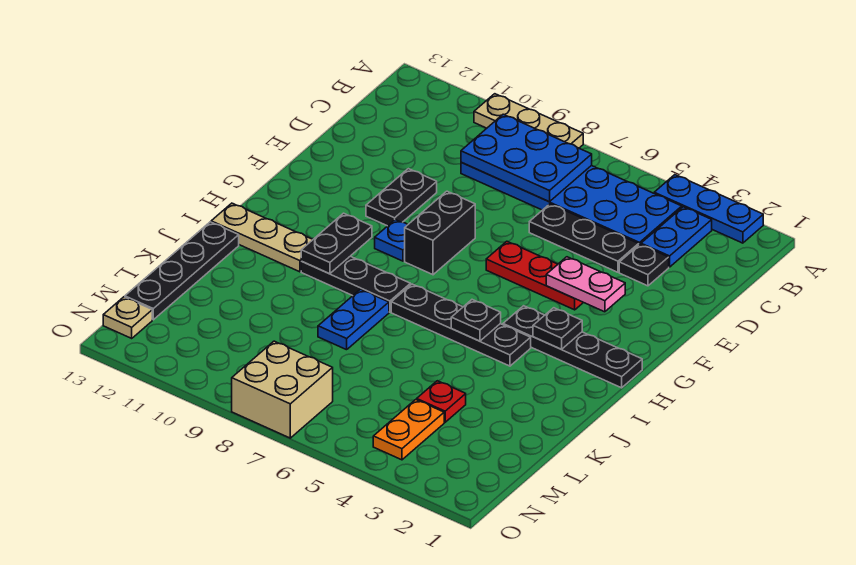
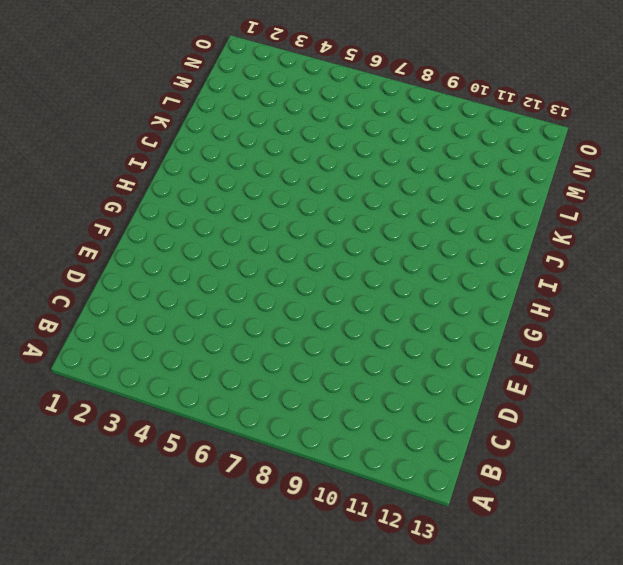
none -> blue 1x3 plate [654,175,763,243]
none -> tan 1x3 plate [474,94,583,148]
none -> blue 1x2 plate [641,207,712,267]

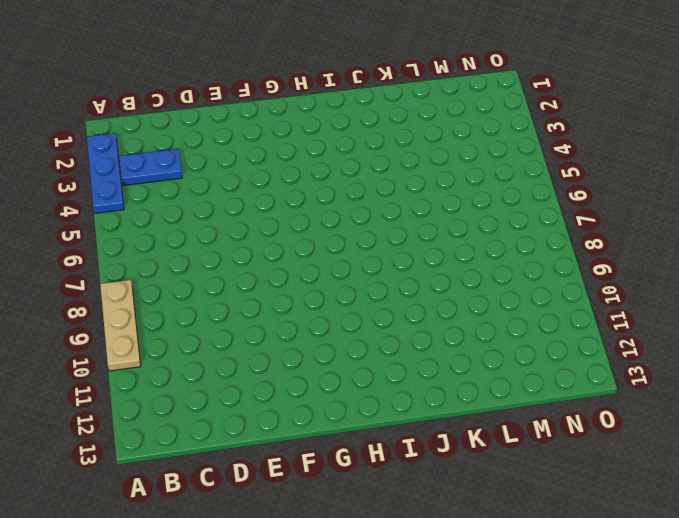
none -> blue 2x6 plate [461,162,682,245]
none -> black 1x1 plate [619,244,669,286]
none -> black 1x3 plate [529,204,639,272]

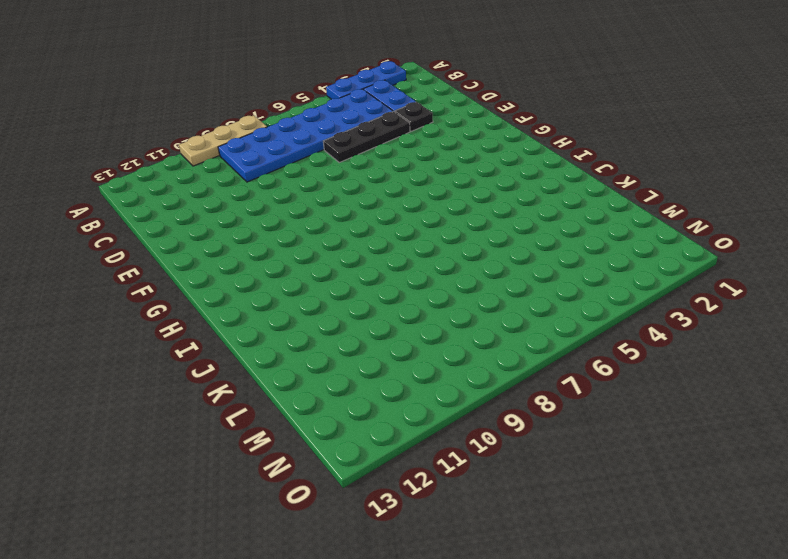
none -> black 1x2 plate [366,169,437,226]
none -> red 1x3 plate [486,241,583,310]
none -> black 1x2 brick [405,191,475,275]

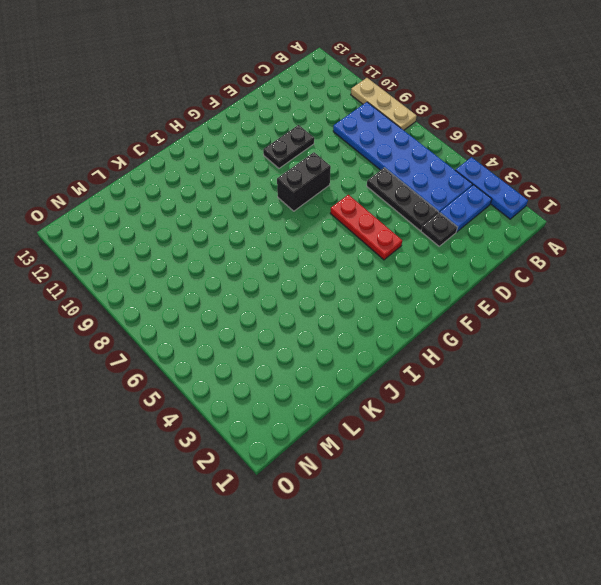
none -> blue 1x1 plate [375,220,407,261]
none -> black 1x4 plate [503,306,642,388]
none -> black 1x4 plate [391,284,531,366]

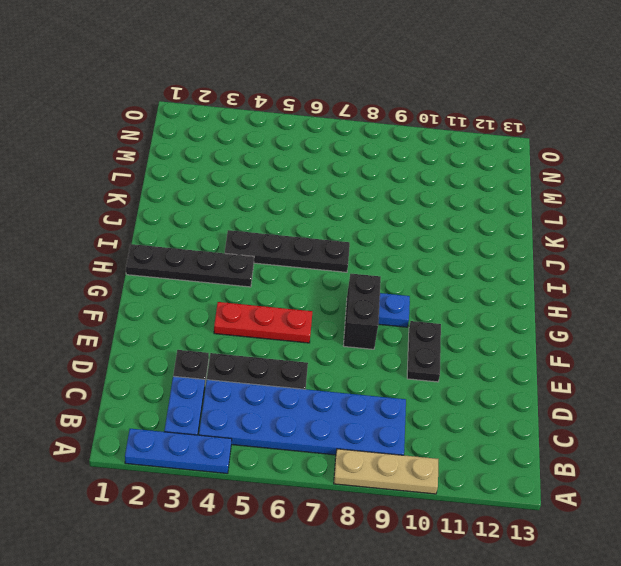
none -> black 1x3 plate [301,256,410,312]
none -> tan 1x3 plate [211,203,313,272]
none -> blue 1x2 plate [318,289,389,350]

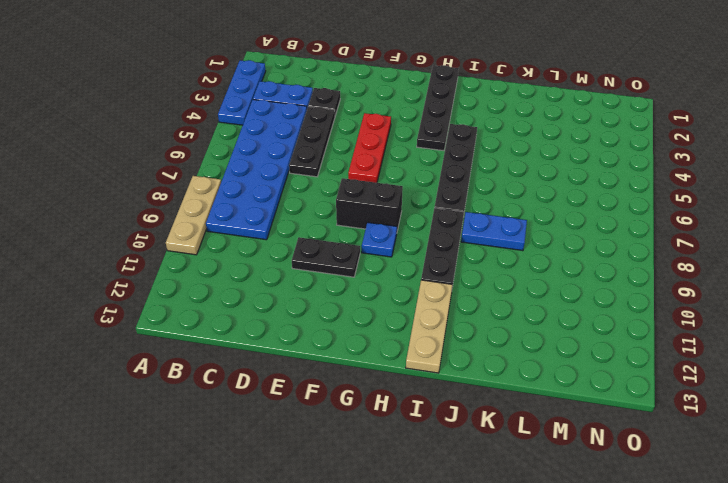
none -> black 1x4 plate [125,222,239,320]
none -> red 1x1 plate [417,381,466,422]
none -> orange 1x2 plate [373,400,444,460]

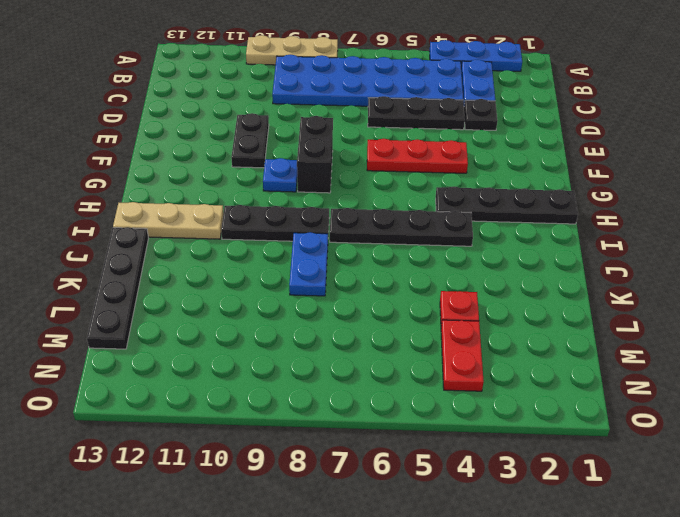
red 1x2 plate [441,320,484,391] -> orange 1x2 plate [373,400,444,460]
none -> tan 2x2 brick [232,341,333,438]
none -> tan 1x1 plate [103,297,152,338]
none -> blue 2x3 plate [461,114,592,202]

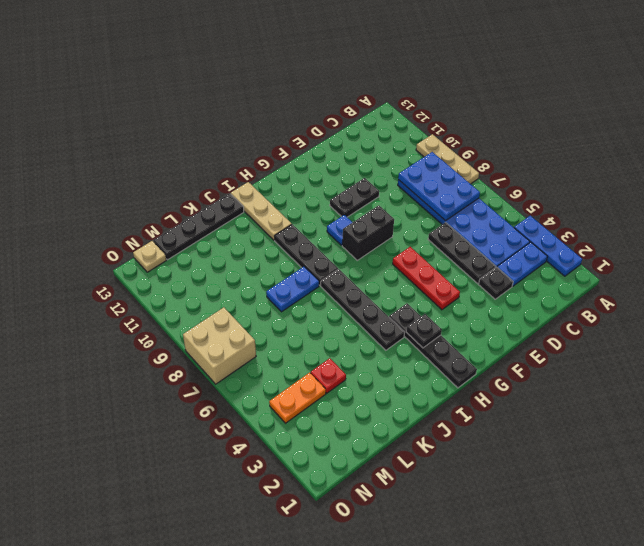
none -> pink 1x2 plate [546,257,625,312]
none -> black 1x2 plate [301,213,372,274]
none -> black 1x1 plate [451,300,501,341]

